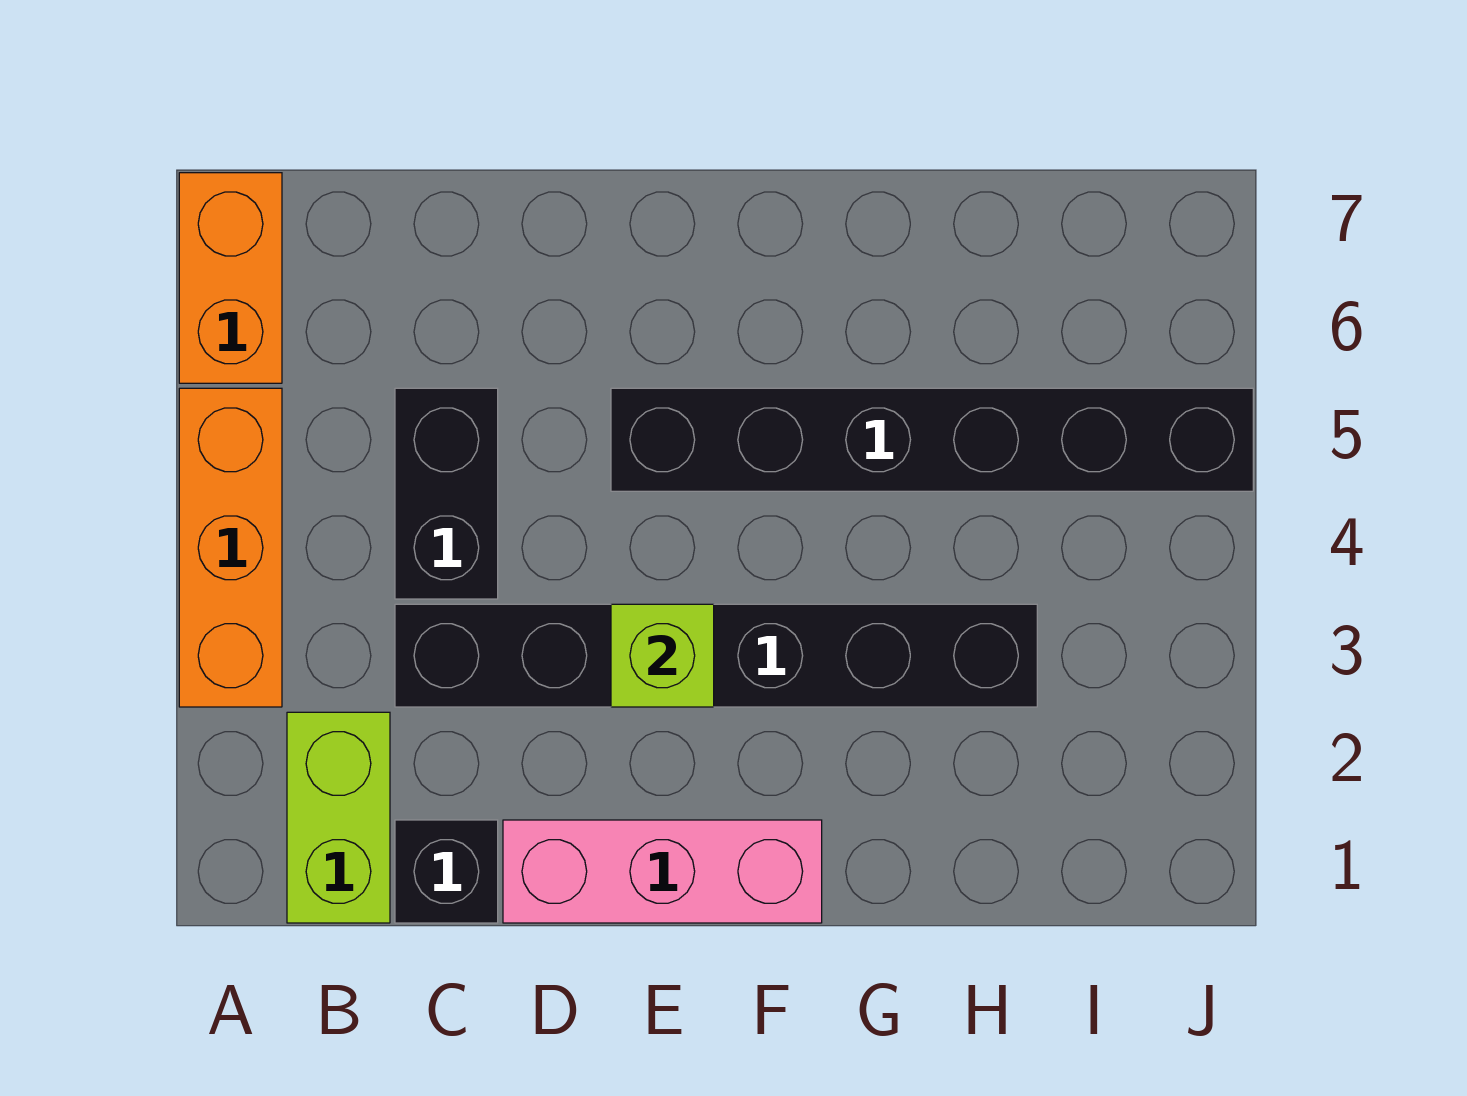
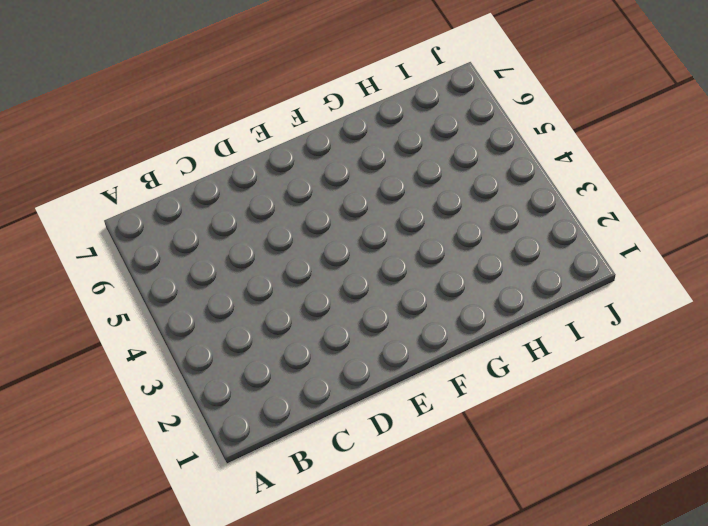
none -> orange 1x3 brick [179,388,282,707]
none -> orange 1x2 brick [179,173,282,383]

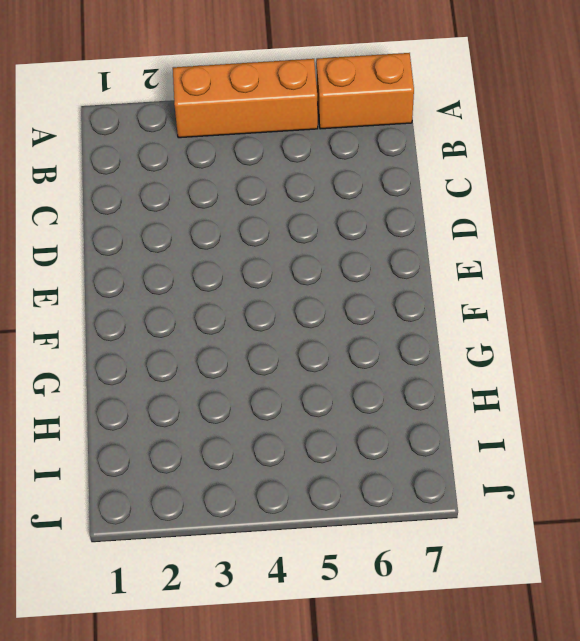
none -> lime 1x2 brick [287,712,390,923]
none -> black 1x1 brick [395,820,498,923]

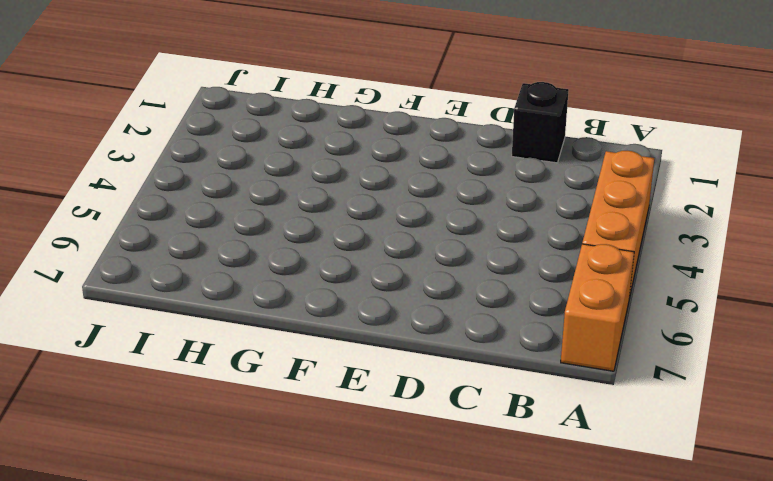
none -> lime 1x2 brick [287,712,390,923]
none -> black 1x6 brick [395,604,1037,707]

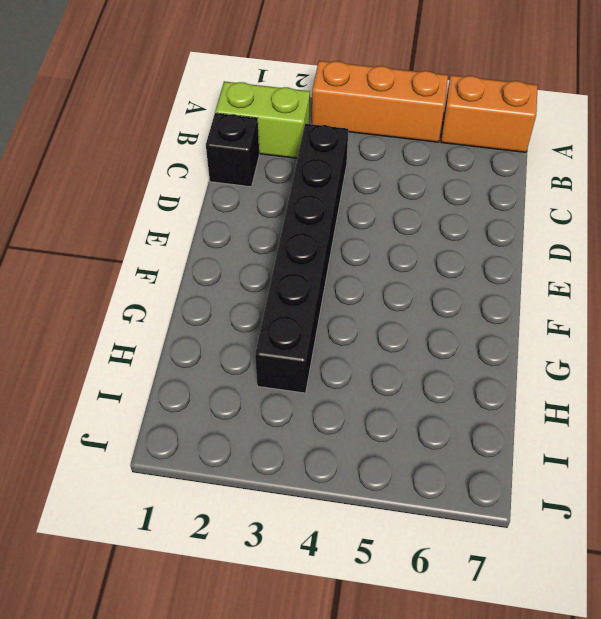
none -> black 1x2 brick [395,388,498,599]
none -> pink 1x3 brick [503,820,822,923]

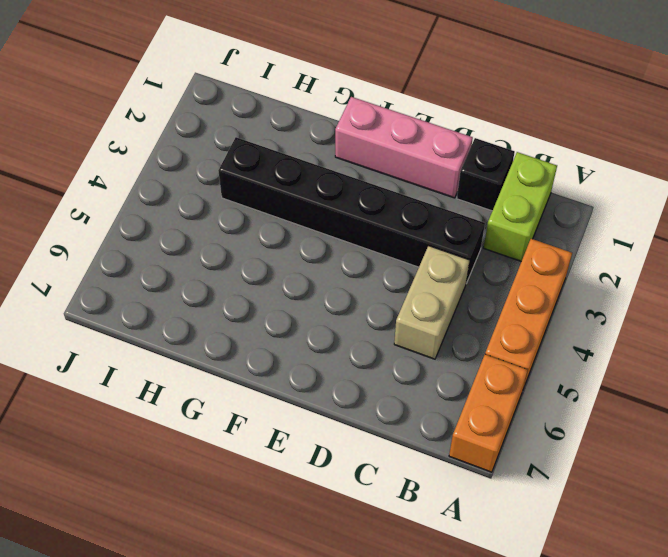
tan 1x2 brick [394,246,470,359] -> black 1x2 brick [395,388,498,599]
none -> black 1x6 brick [611,388,1253,491]
none -> lime 1x1 brick [611,604,714,707]

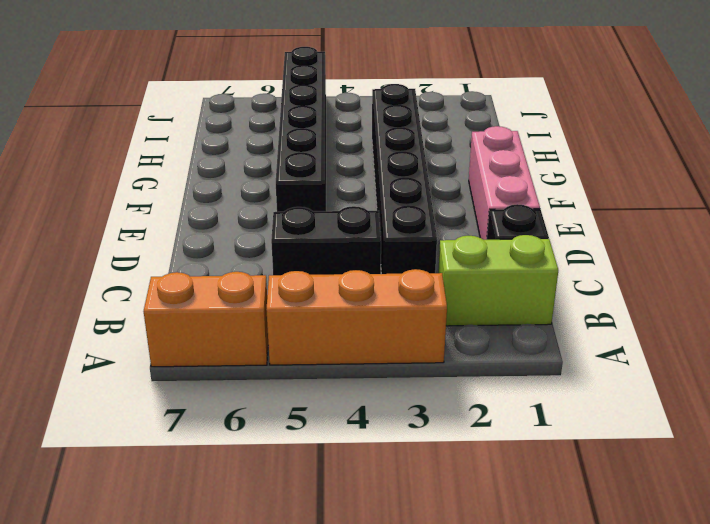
none -> lime 1x1 brick [611,604,714,707]

